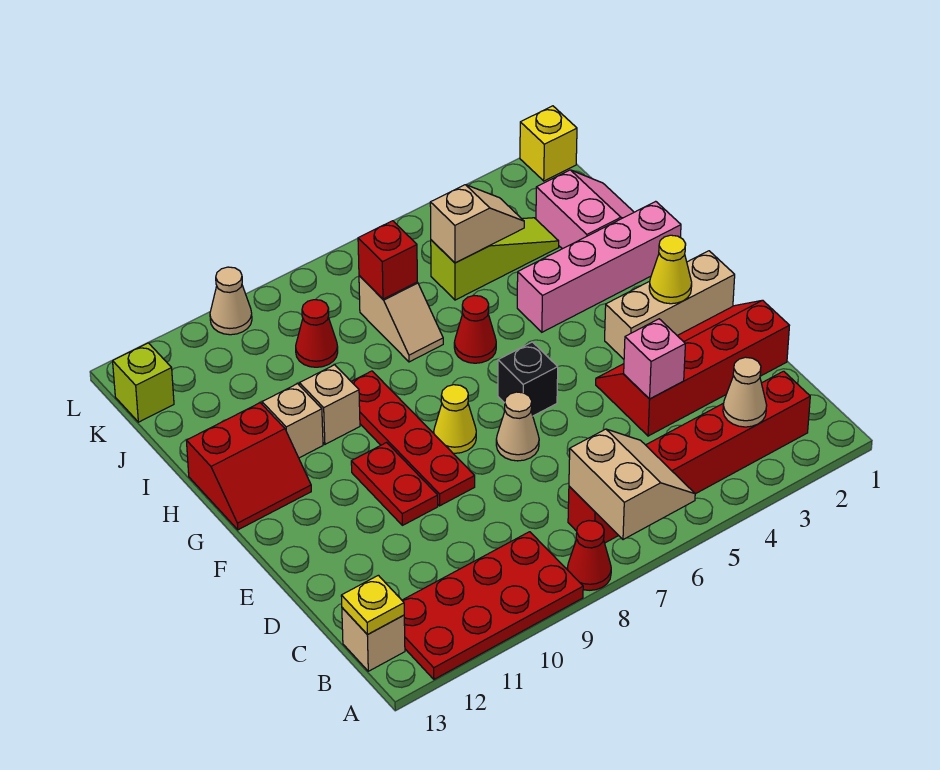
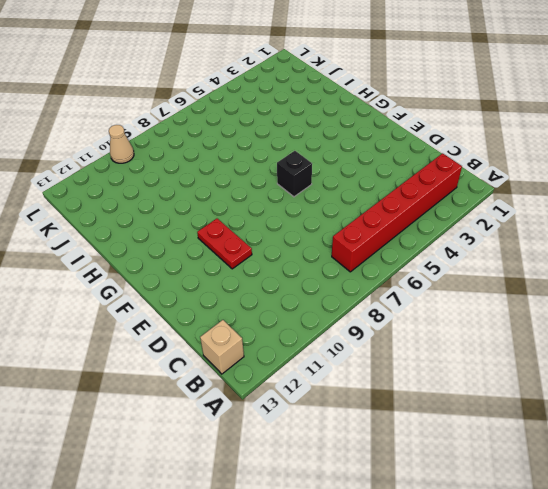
none -> red 1x1 cone [567,521,611,590]
none -> red 2x4 plate [402,532,583,679]
none -> red 2x4 slope [596,300,789,436]
none -> tan 1x1 cone [496,392,539,461]

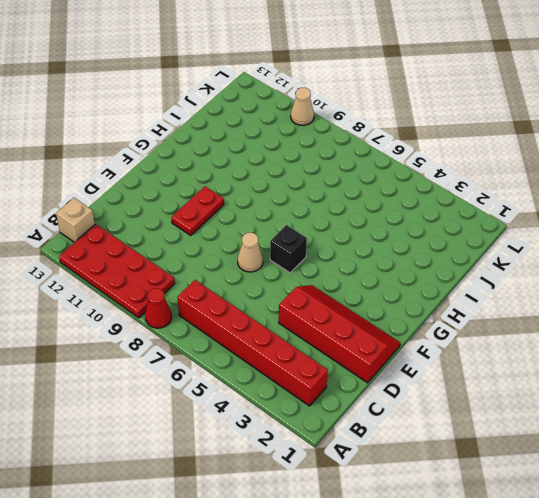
none -> red 1x4 plate [351,371,475,506]
none -> tan 1x3 brick [605,251,735,359]
none -> yellow 1x1 cone [434,385,476,453]
none -> red 2x2 slope [186,403,311,530]

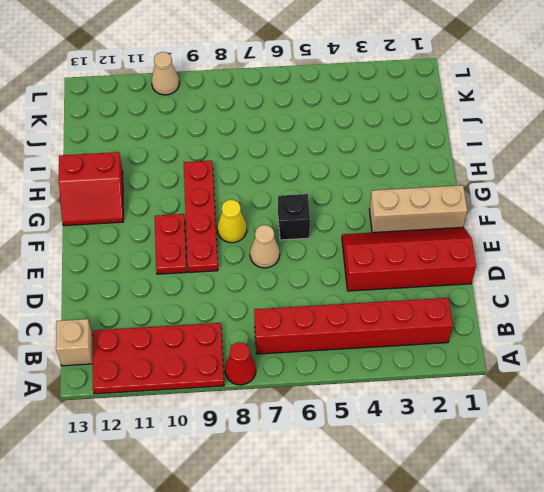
none -> pink 1x4 brick [517,201,681,332]
none -> red 1x1 cone [454,296,496,363]
none -> tan 1x1 brick [299,365,360,444]
none -> tan 1x1 brick [262,384,323,458]

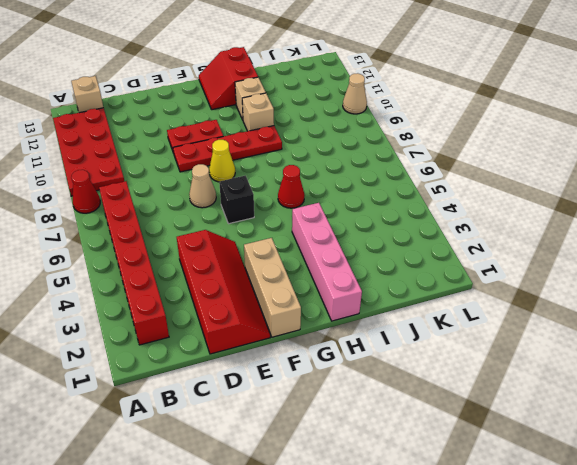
none -> pink 2x2 slope [536,170,634,249]
none -> tan 1x2 slope [359,276,443,362]
none -> lime 1x3 slope [431,218,559,300]
none -> red 1x1 cone [296,300,338,367]

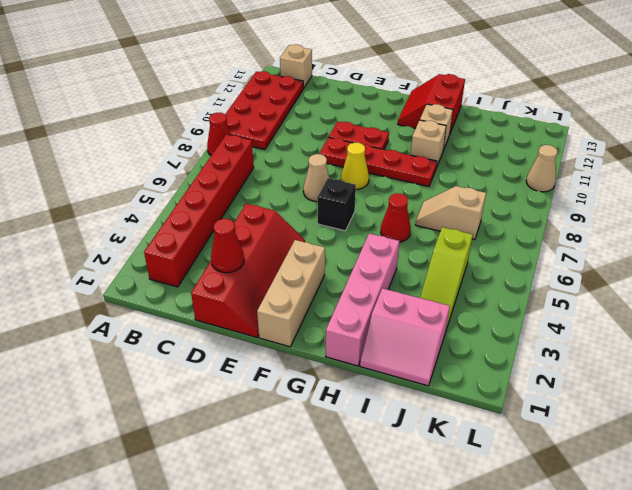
red 1x1 cone [211,219,244,273] -> red 1x1 cone moved to [296,300,338,367]
none -> lime 1x1 brick [113,343,174,422]
none -> yellow 1x1 brick [520,106,577,181]
none -> tan 2x2 slope [569,429,695,540]
none -> tan 1x1 cone [723,357,767,427]

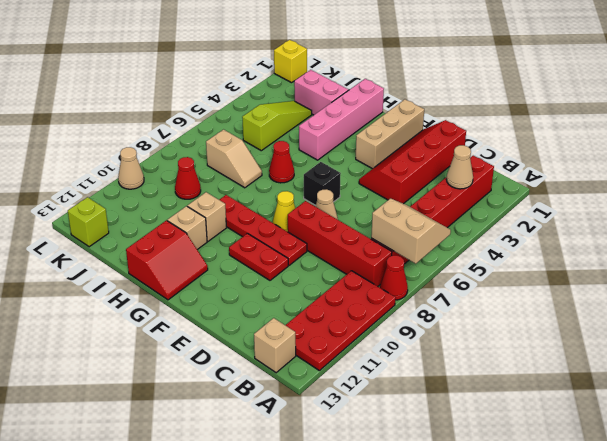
red 1x4 brick [288,201,392,286] -> none
none -> yellow 1x1 plate [341,575,404,635]
none -> pink 1x1 brick [624,319,685,399]
none -> yellow 1x1 cone [649,235,692,304]
none -> tan 1x2 slope [430,185,524,263]

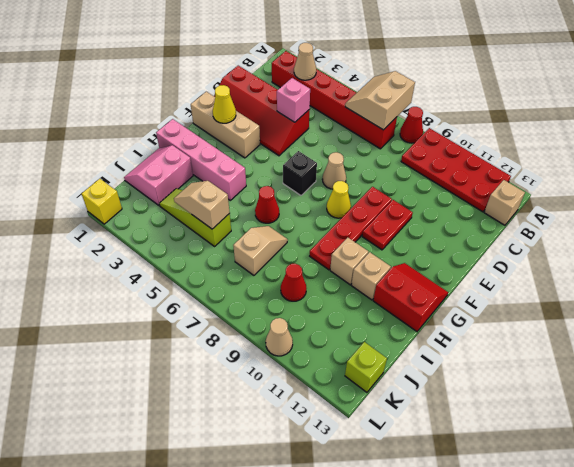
none -> yellow 1x1 plate [341,575,404,635]
none -> red 1x1 brick [358,221,417,299]

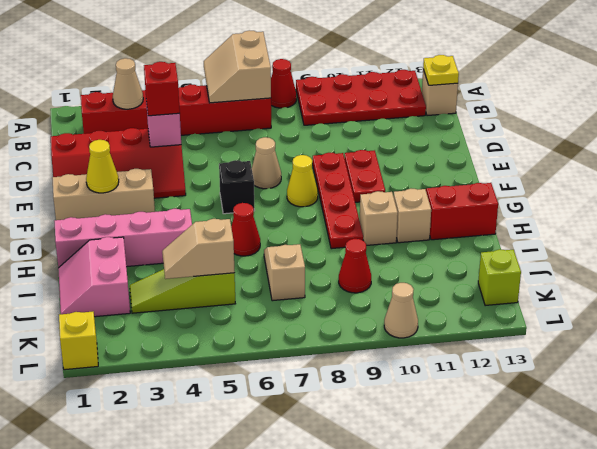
red 1x1 brick [144,62,180,116] -> red 1x1 brick moved to [358,221,417,299]

